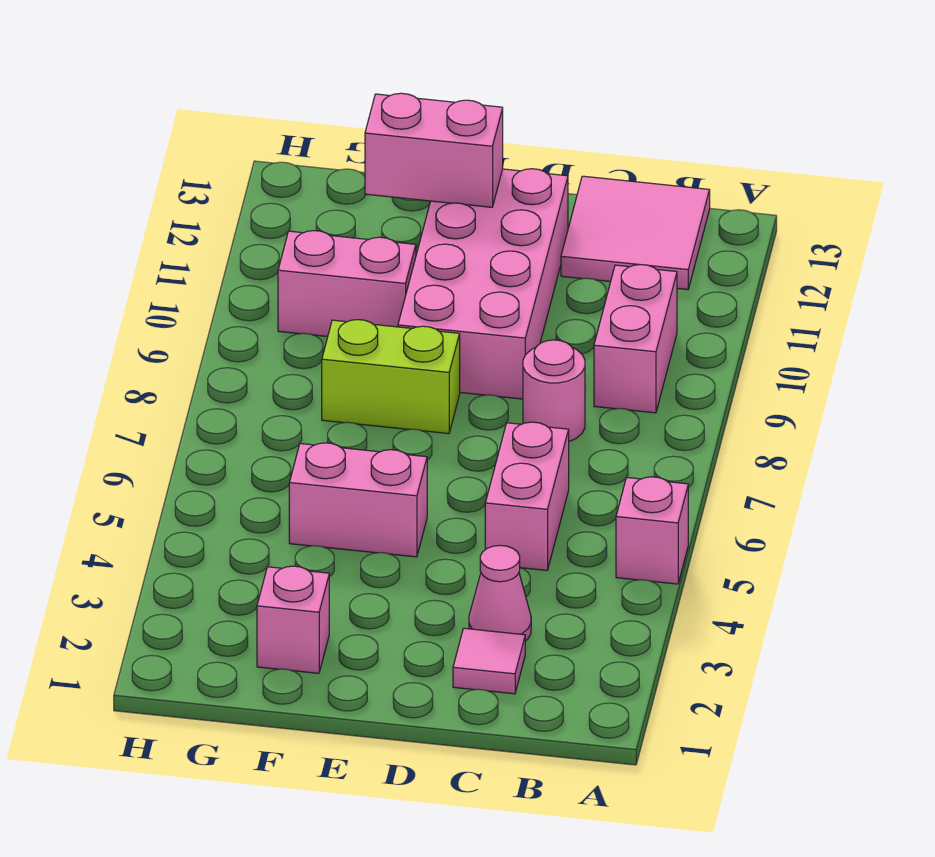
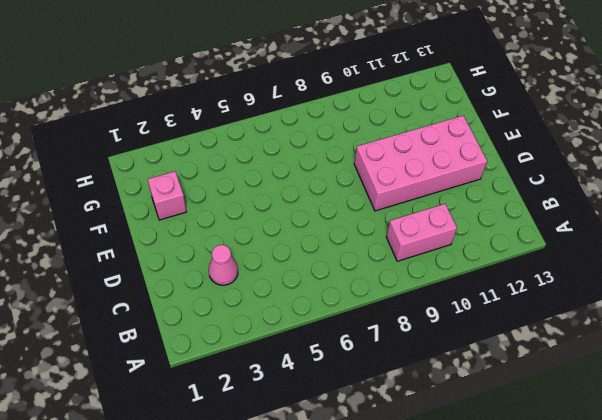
none -> pink 1x1 brick [616,477,688,584]
none -> pink 2x2 tile [561,176,710,290]
none -> pink 1x1 tile [453,628,525,694]

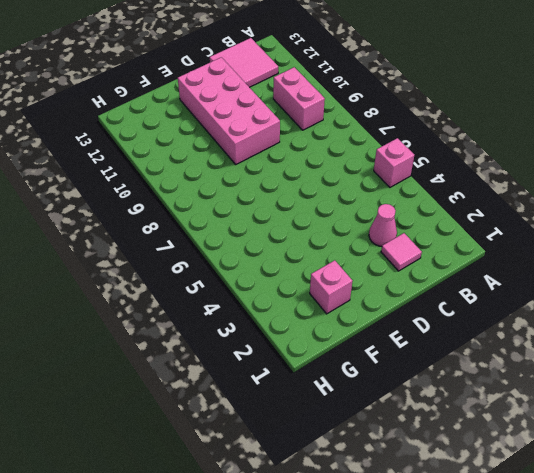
none -> pink 1x2 brick [485,422,569,570]
none -> pink 1x1 round brick [523,340,585,442]
none -> pink 1x2 brick [289,443,427,557]

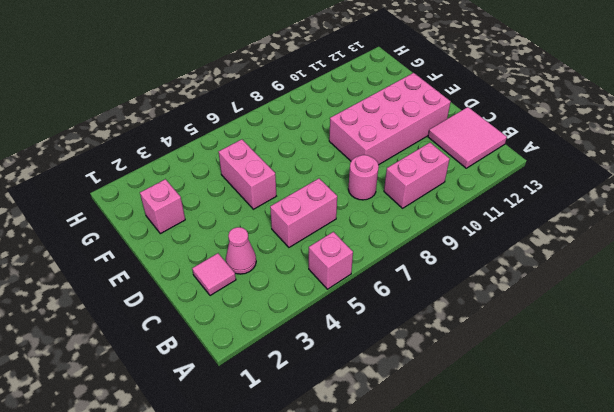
none -> lime 1x2 brick [322,320,460,434]
none -> pink 1x2 brick [278,231,416,337]
none -> pink 1x2 brick [365,93,503,207]

